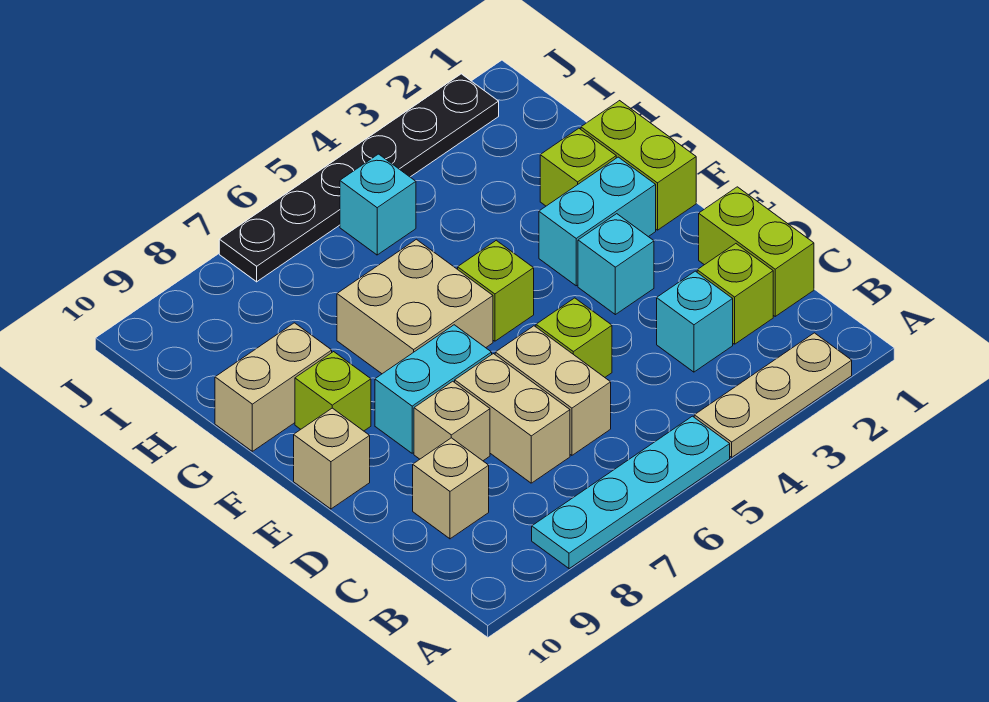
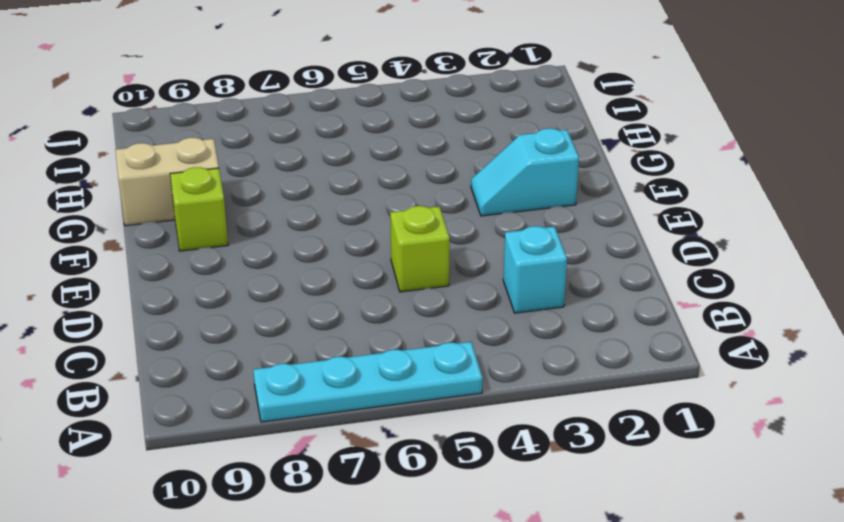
cyan 1x2 slope [471,128,579,216] -> cyan 1x2 brick [539,157,656,286]
none -> tan 1x3 plate [694,333,852,457]
none -> lime 1x2 brick [699,187,814,316]
none -> lime 1x1 brick [697,244,773,344]

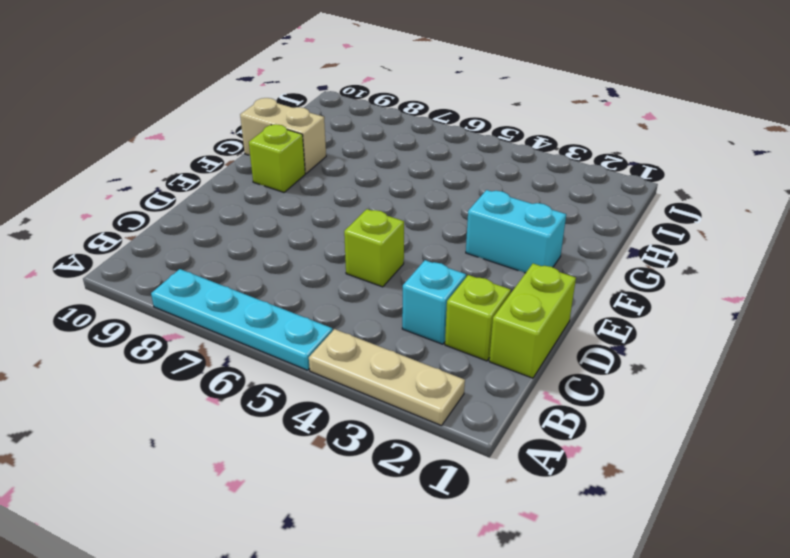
none -> tan 1x2 brick [495,326,611,455]
none -> tan 1x2 brick [455,354,570,483]
none -> tan 1x1 brick [413,438,489,539]

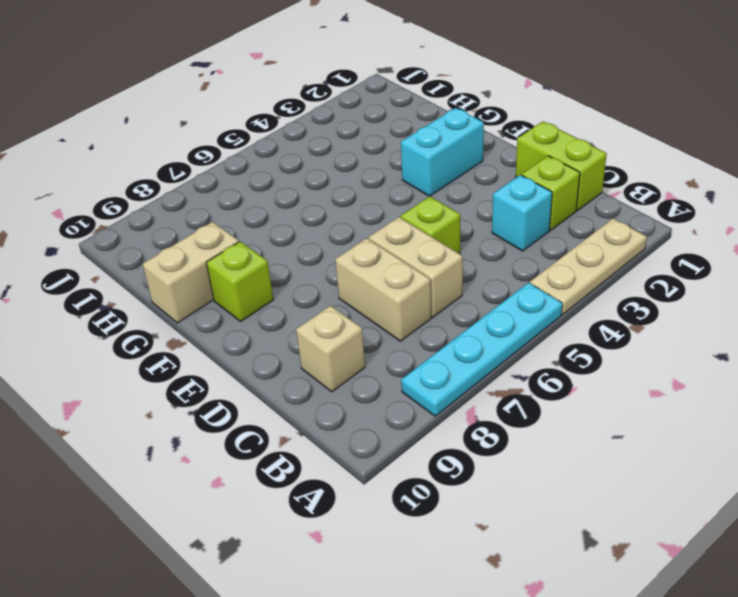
none -> tan 1x1 brick [414,381,490,461]
none -> cyan 1x1 brick [578,214,654,315]
none -> cyan 1x2 brick [375,325,492,453]

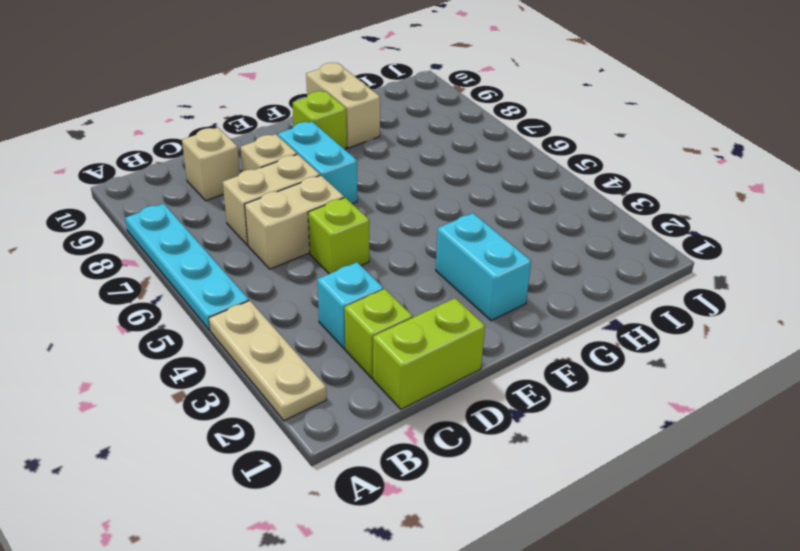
none -> cyan 1x1 brick [578,214,654,315]
none -> tan 1x1 brick [294,408,370,509]
none -> lime 1x2 brick [581,101,696,230]

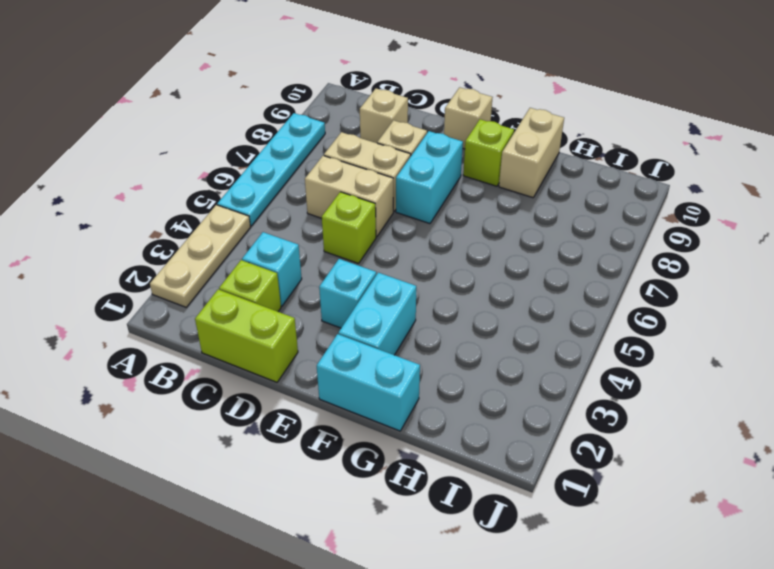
cyan 1x2 brick [317,334,420,431] -> lime 1x2 brick [581,101,696,230]
none -> lime 1x1 brick [458,240,534,341]
none -> tan 2x2 brick [337,239,493,374]
none -> lime 1x1 brick [540,128,616,206]

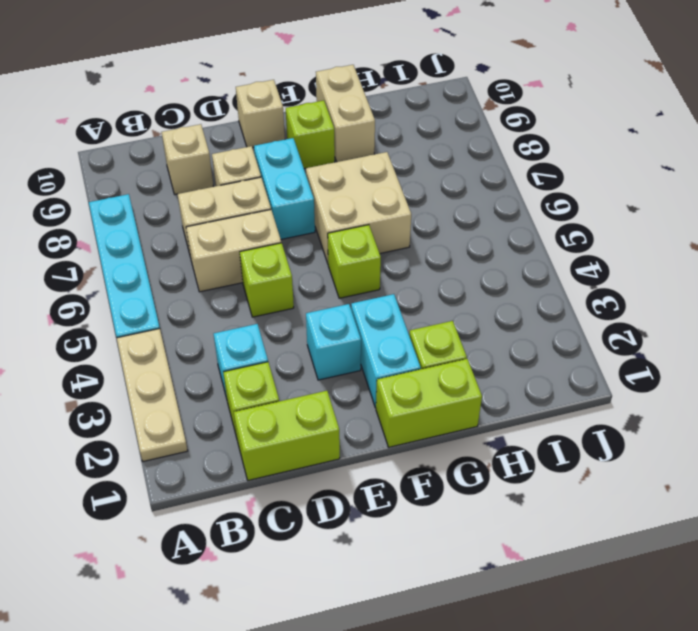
none -> cyan 1x1 brick [340,154,416,255]
none -> black 1x6 plate [219,74,499,282]

